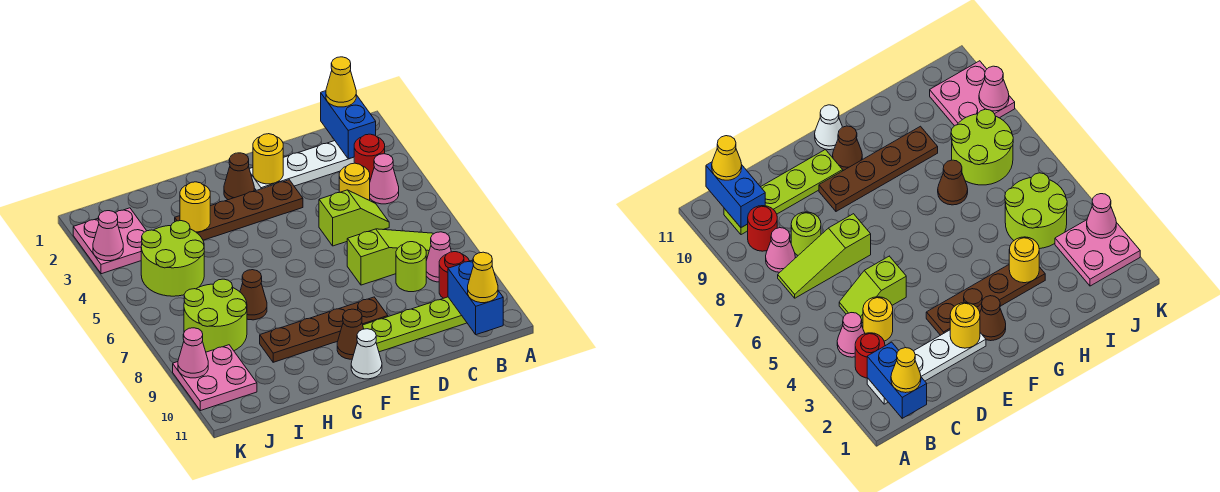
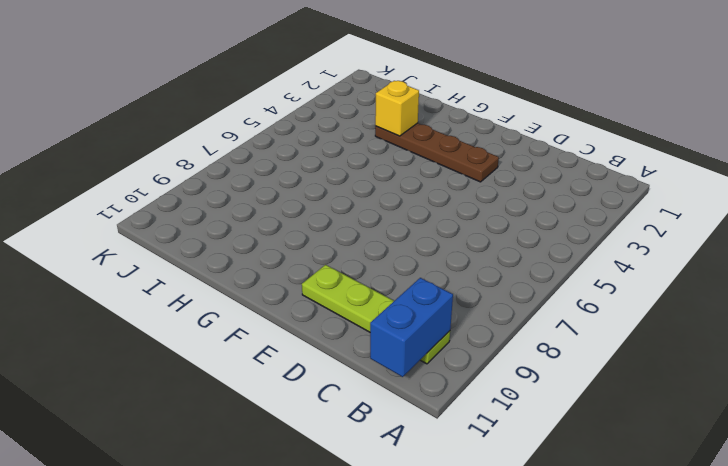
yellow 1x1 brick [375,81,419,136] -> yellow 1x1 round brick [180,182,210,232]
none -> white 1x4 plate [249,141,354,190]
none -> red 1x1 round brick [354,134,385,180]
none -> pink 1x1 cone [370,154,399,204]

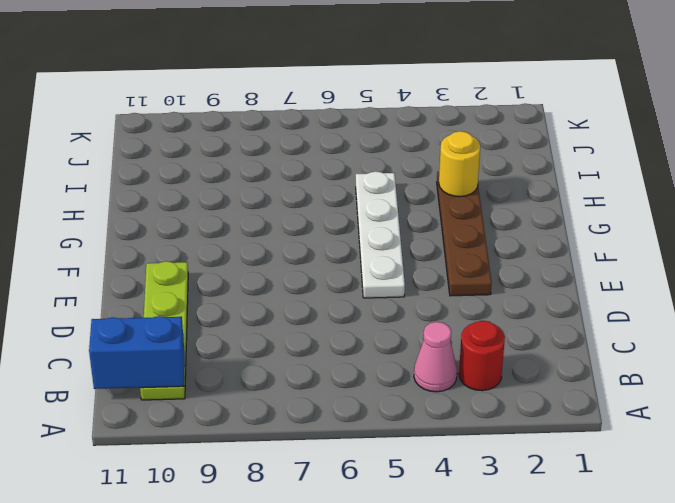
white 1x4 plate [356,171,405,298] -> white 1x4 plate moved to [249,141,354,190]
none -> lime 1x3 slope [347,229,433,285]
none -> pink 1x1 cone [426,232,451,282]
none -> red 1x1 round brick [439,252,469,298]

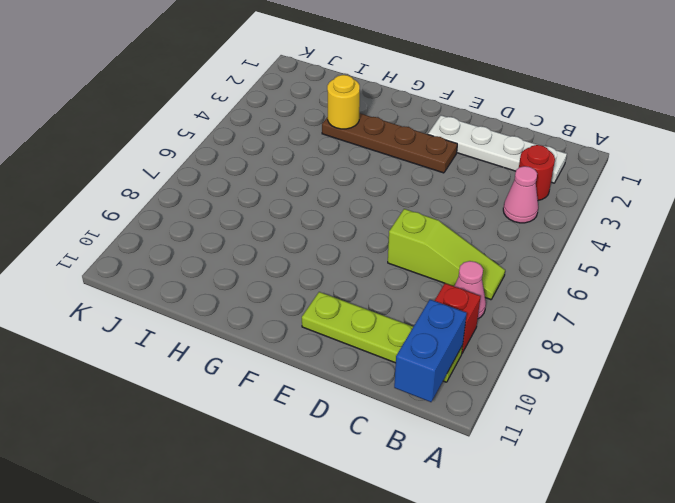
red 1x1 brick [435,283,481,353] -> red 1x1 round brick [439,252,469,298]
none -> yellow 1x1 round brick [339,163,370,200]
none -> lime 1x2 slope [319,190,389,246]
none -> lime 1x1 round brick [396,242,426,292]

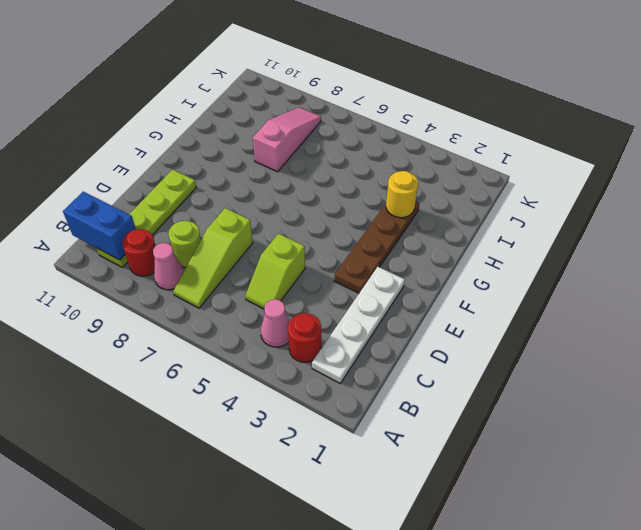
pink 1x3 slope [253,108,321,172] -> lime 2x2 round brick [184,279,247,352]
none -> yellow 1x1 round brick [339,163,370,200]
none -> brown 1x4 plate [260,297,388,362]
none -> brown 1x1 cone [224,153,254,200]

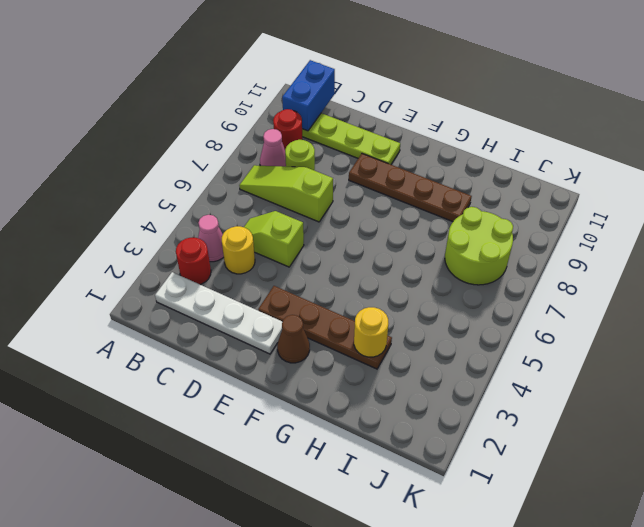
none -> brown 1x1 cone [337,309,364,359]
none -> white 1x1 cone [351,329,382,379]
none -> brown 1x1 cone [240,270,267,320]

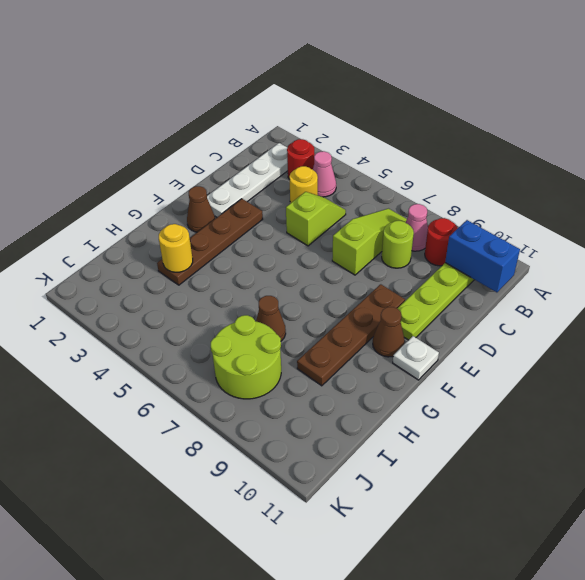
white 1x1 plate [393,336,439,380] -> white 1x1 cone [351,329,382,379]
none -> lime 2x2 round brick [141,221,204,296]
none -> pink 2x2 plate [73,208,146,274]
none -> pink 2x2 plate [173,345,257,411]

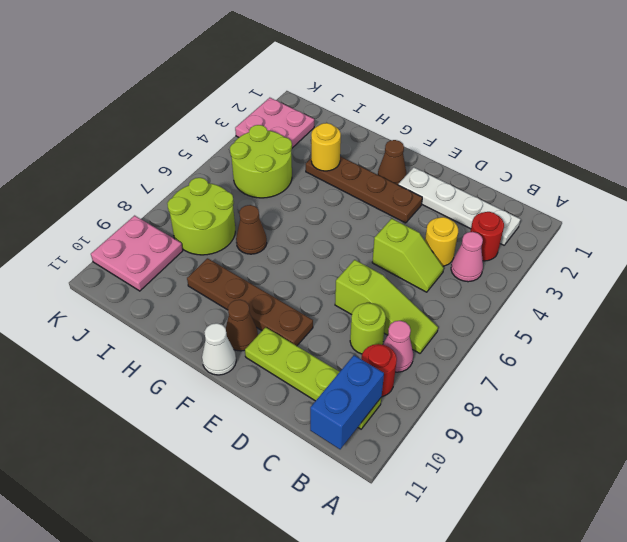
none -> blue 1x2 brick [321,91,376,159]
none -> yellow 1x1 round brick [253,134,283,184]
none -> pink 1x1 cone [93,211,123,261]

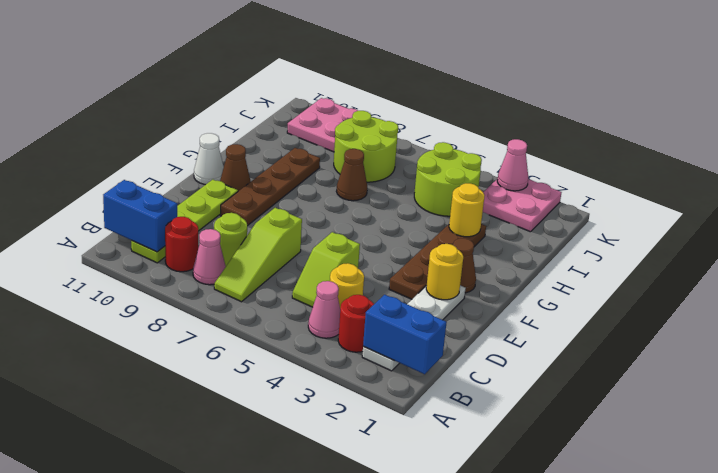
none -> pink 1x1 cone [178,328,208,378]
none -> yellow 1x1 cone [326,57,356,107]
none -> yellow 1x1 cone [468,252,498,303]

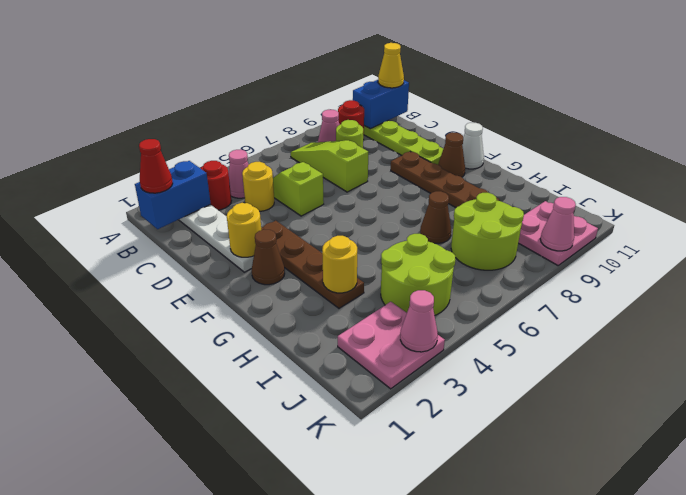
red 1x1 cone [139,139,173,193] -> yellow 1x1 cone [326,57,356,107]

